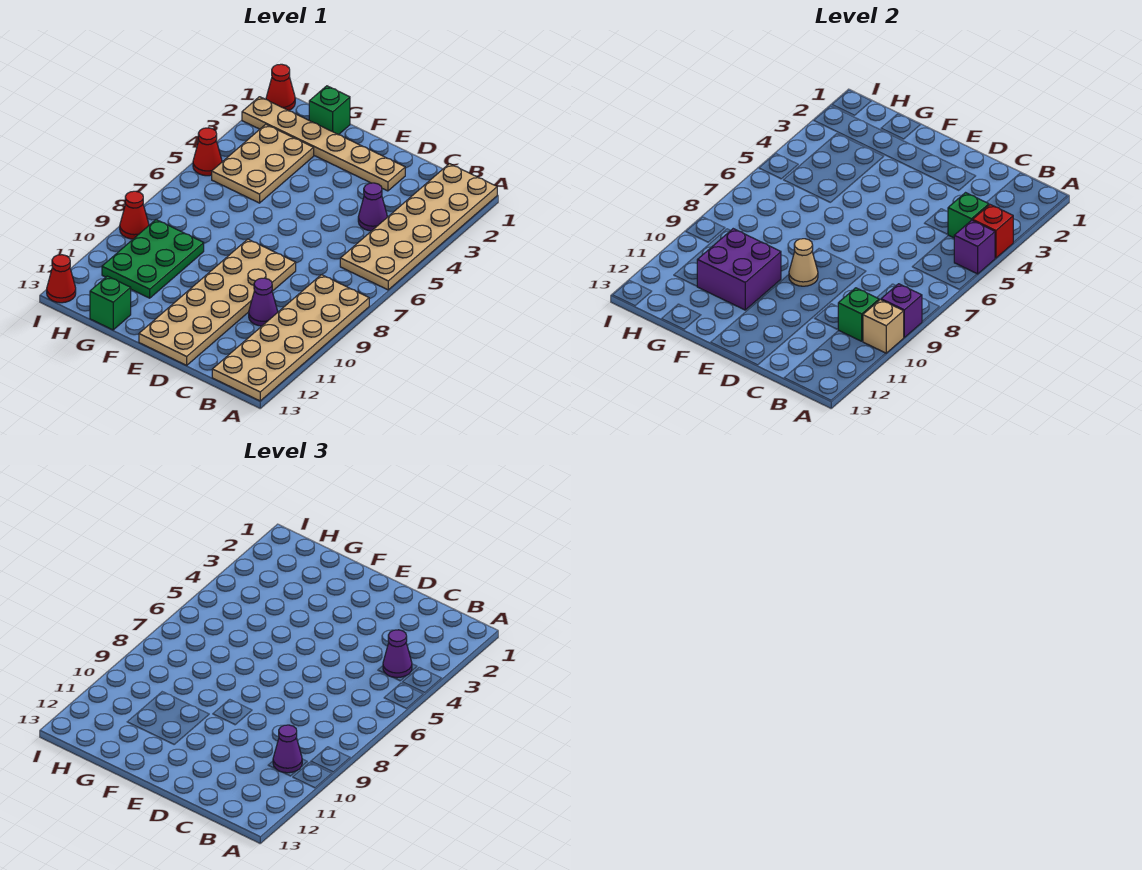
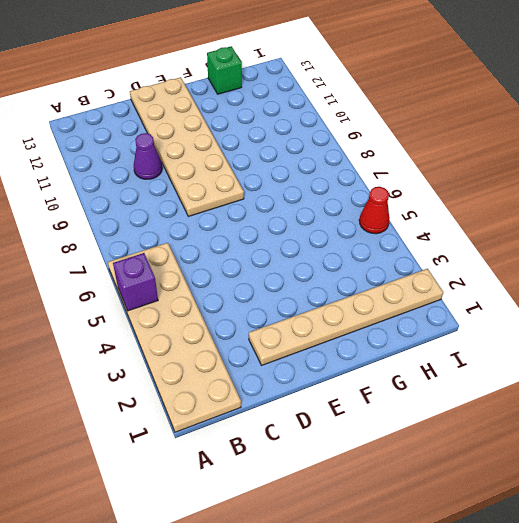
none -> tan 2x6 plate [212,275,369,401]
none -> purple 1x1 cone [358,183,387,231]
none -> green 1x1 brick [309,86,350,135]

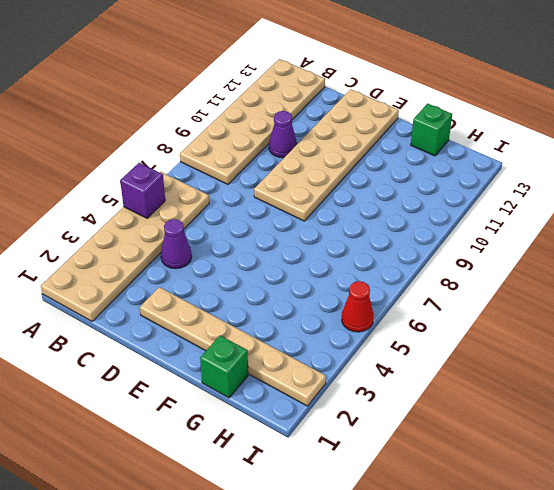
none -> tan 2x3 plate [212,124,314,203]
none -> green 2x3 plate [102,220,204,298]
none -> red 1x1 cone [266,64,295,111]

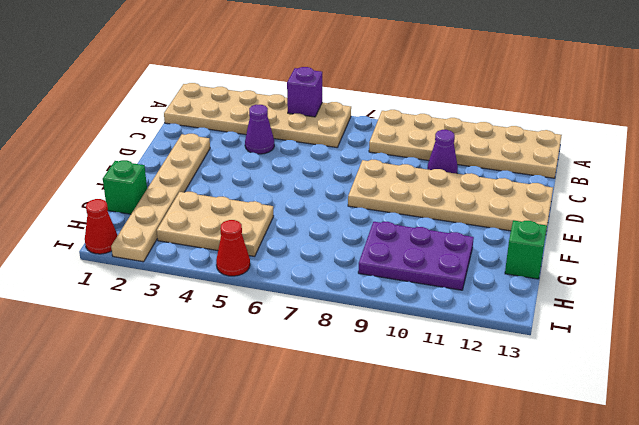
purple 2x3 plate [358,222,474,290] -> green 2x3 plate [102,220,204,298]
none -> red 1x1 cone [120,191,149,239]
none -> red 1x1 cone [47,255,76,303]
none -> red 1x1 brick [973,205,1013,258]

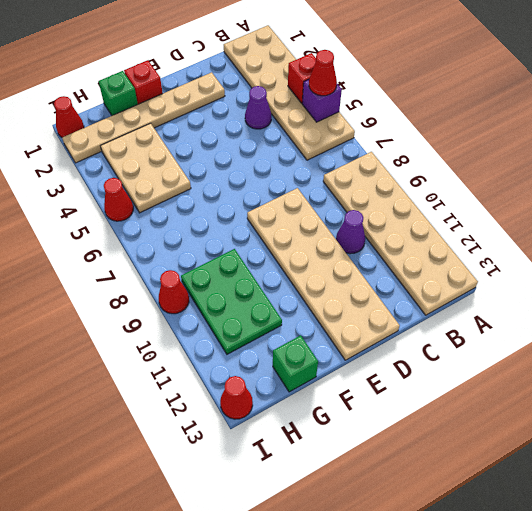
red 1x1 cone [309,50,337,96] -> none
red 1x1 brick [124,60,163,104] -> none
none -> purple 1x1 brick [881,284,922,337]
none -> tan 1x1 brick [863,300,904,353]
none -> green 1x1 brick [948,193,989,238]

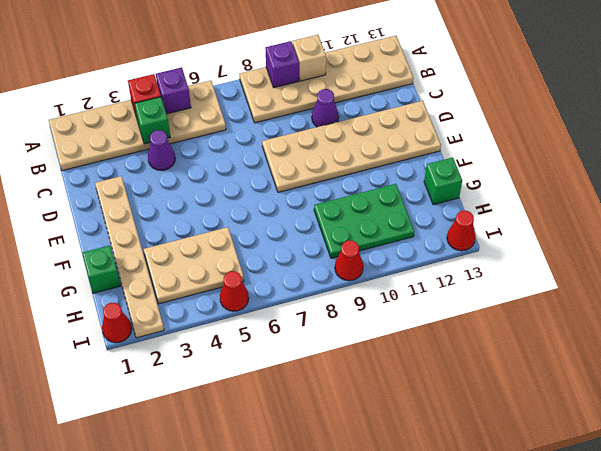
none -> green 1x1 brick [838,288,879,341]
none -> tan 1x1 cone [789,239,818,286]
none -> purple 2x2 brick [697,229,781,310]

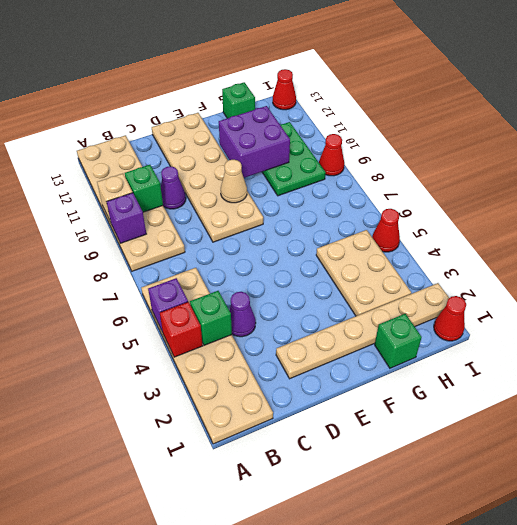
none -> purple 1x1 cone [383,630,412,678]
none -> purple 1x1 cone [273,725,302,773]

